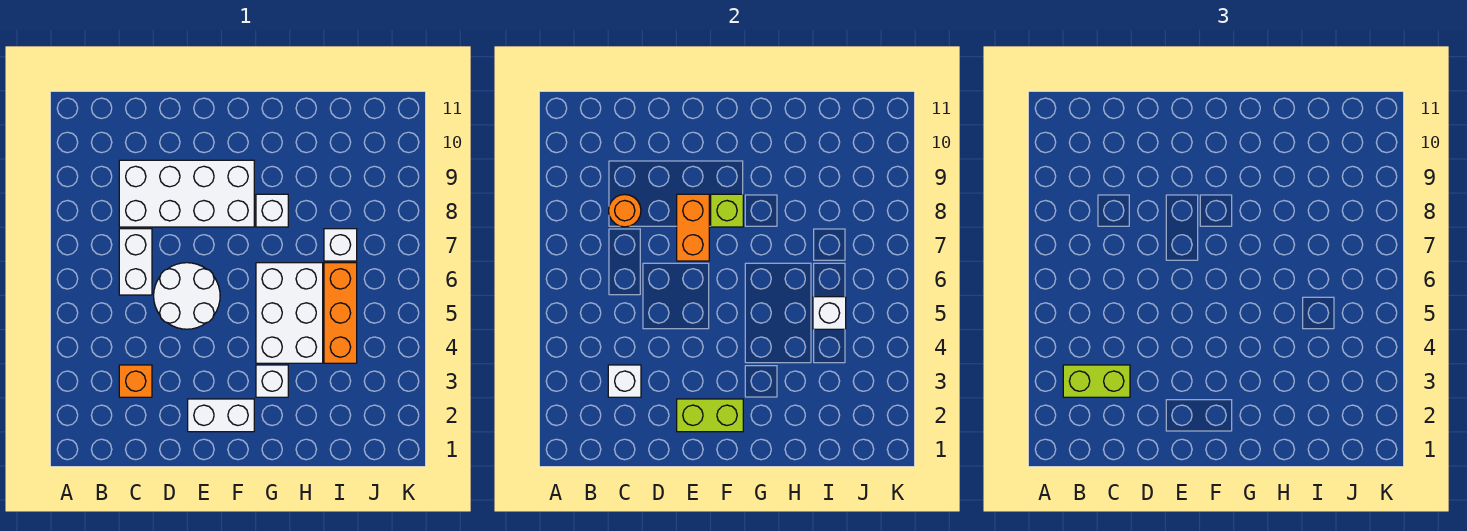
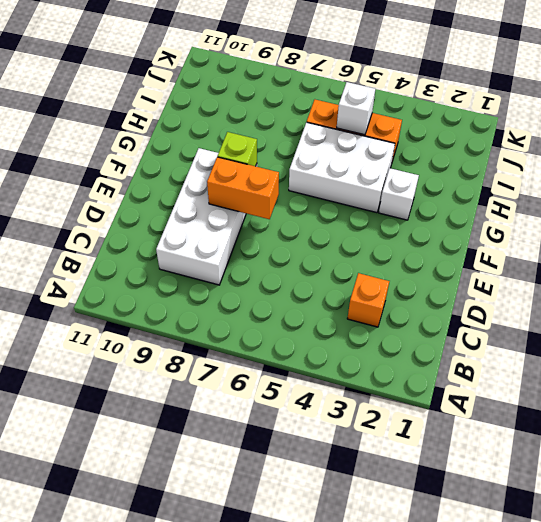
none -> white 1x2 brick [119,229,152,295]
none -> white 2x2 round brick [154,263,220,329]
none -> white 1x2 brick [188,399,254,432]

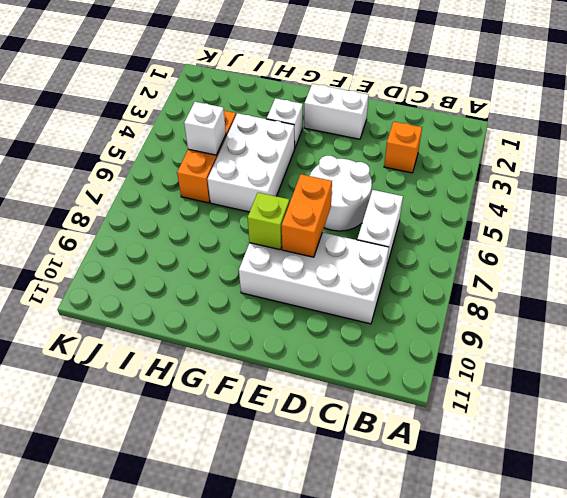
none -> white 1x1 brick [256,194,288,227]
none -> white 1x1 brick [324,229,357,261]
none -> white 1x1 brick [608,365,641,397]

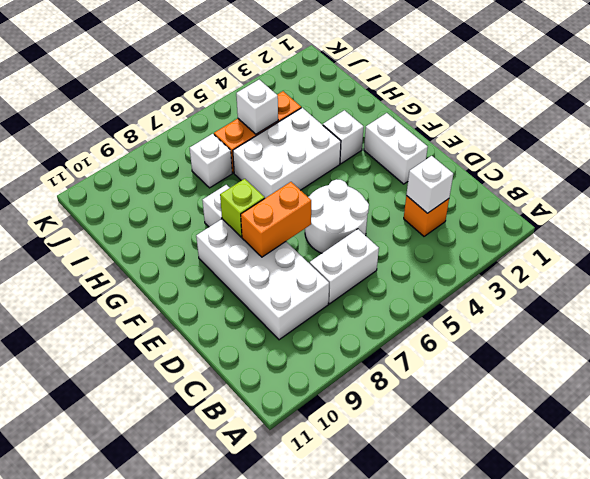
none -> orange 1x1 round brick [609,194,641,227]
none -> lime 1x2 brick [677,399,743,432]
none -> lime 1x2 brick [1063,365,1130,397]

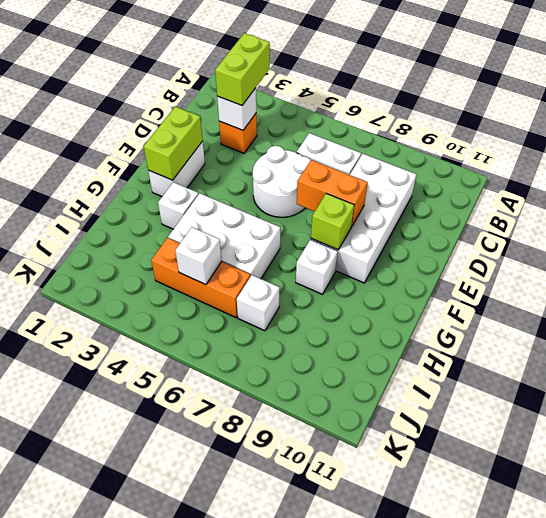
none -> orange 1x1 round brick [609,194,641,227]

